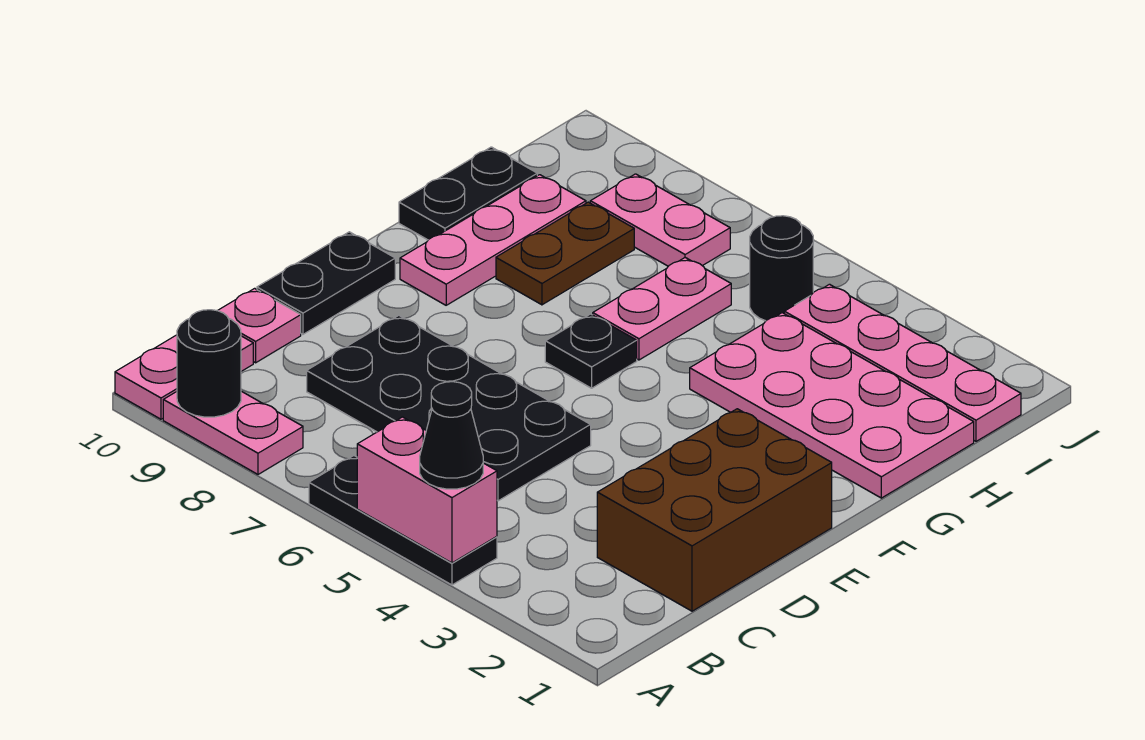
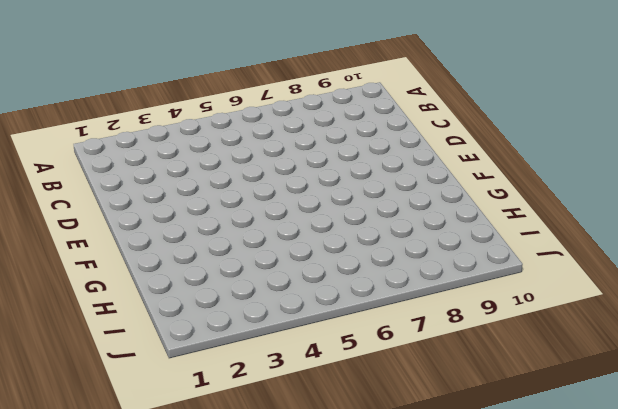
none -> black 1x3 plate [309,456,497,585]
none -> pink 1x2 plate [163,391,303,474]
none -> pink 1x2 plate [115,335,253,419]

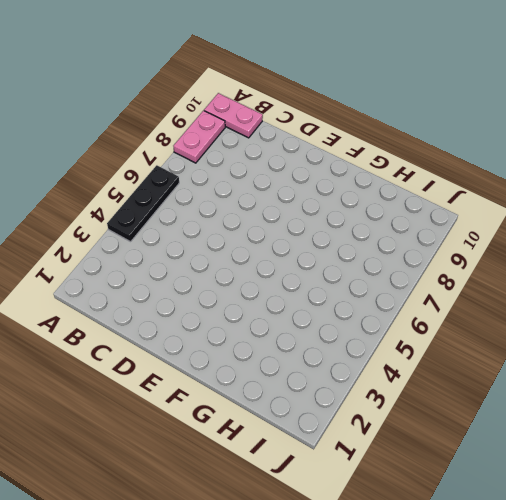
none -> brown 2x3 brick [597,409,832,611]
none -> black 2x4 plate [307,316,591,501]
none -> pink 1x1 plate [218,288,301,363]

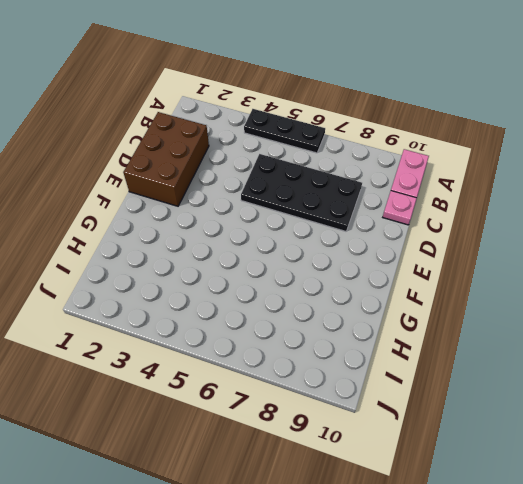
none -> pink 1x2 plate [163,391,303,474]
none -> black 1x2 plate [257,232,395,334]
none -> black 1x1 plate [545,314,637,388]

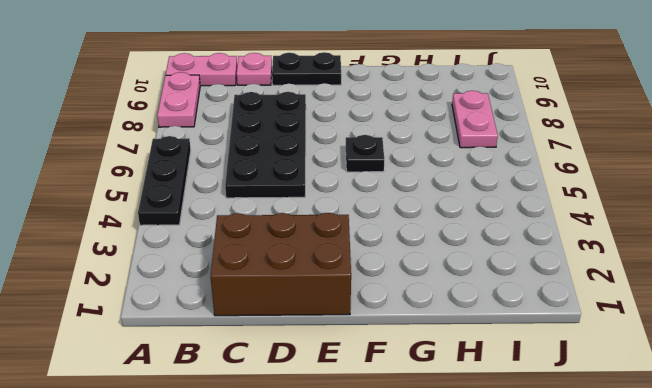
none -> pink 1x3 plate [400,175,586,305]
none -> pink 2x4 plate [690,313,974,498]
none -> pink 1x2 plate [593,258,731,360]

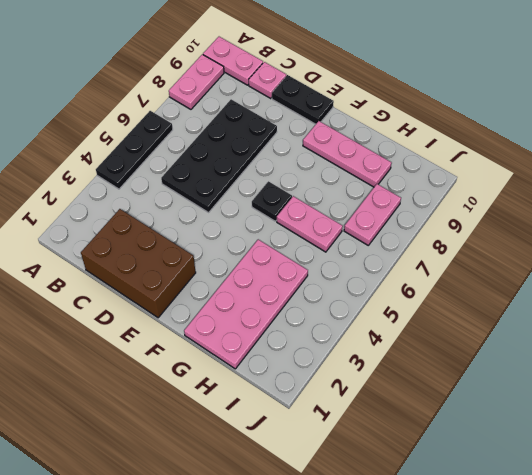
none -> brown 1x2 plate [496,202,634,305]
none -> black 1x2 plate [399,147,537,240]
none -> pink 1x4 plate [784,284,1021,441]

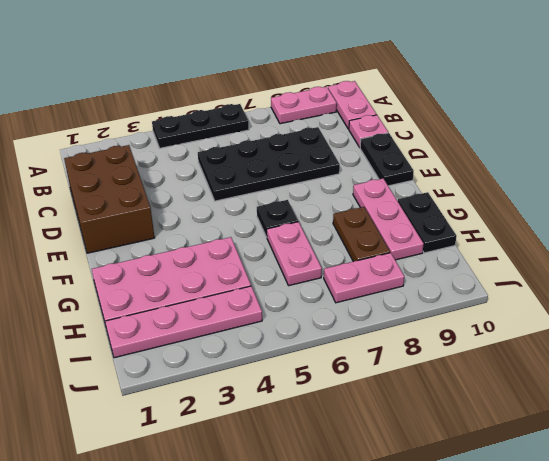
none -> black 1x1 round brick [750,216,813,321]
none -> pink 1x2 brick [357,417,497,563]
none -> black 1x1 round brick [177,310,241,417]

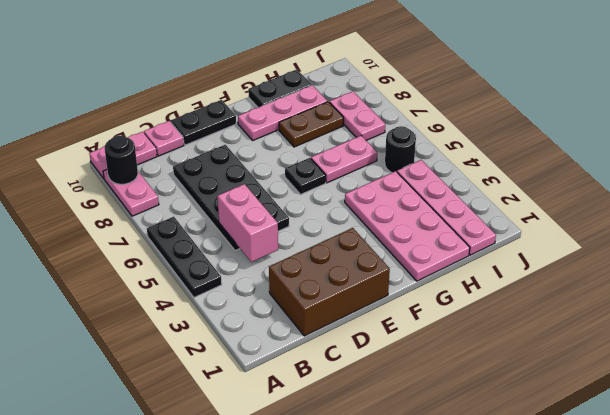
pink 1x2 brick [218,184,278,262] -> pink 1x2 brick moved to [357,417,497,563]
none -> black 1x1 cone [420,382,483,489]

